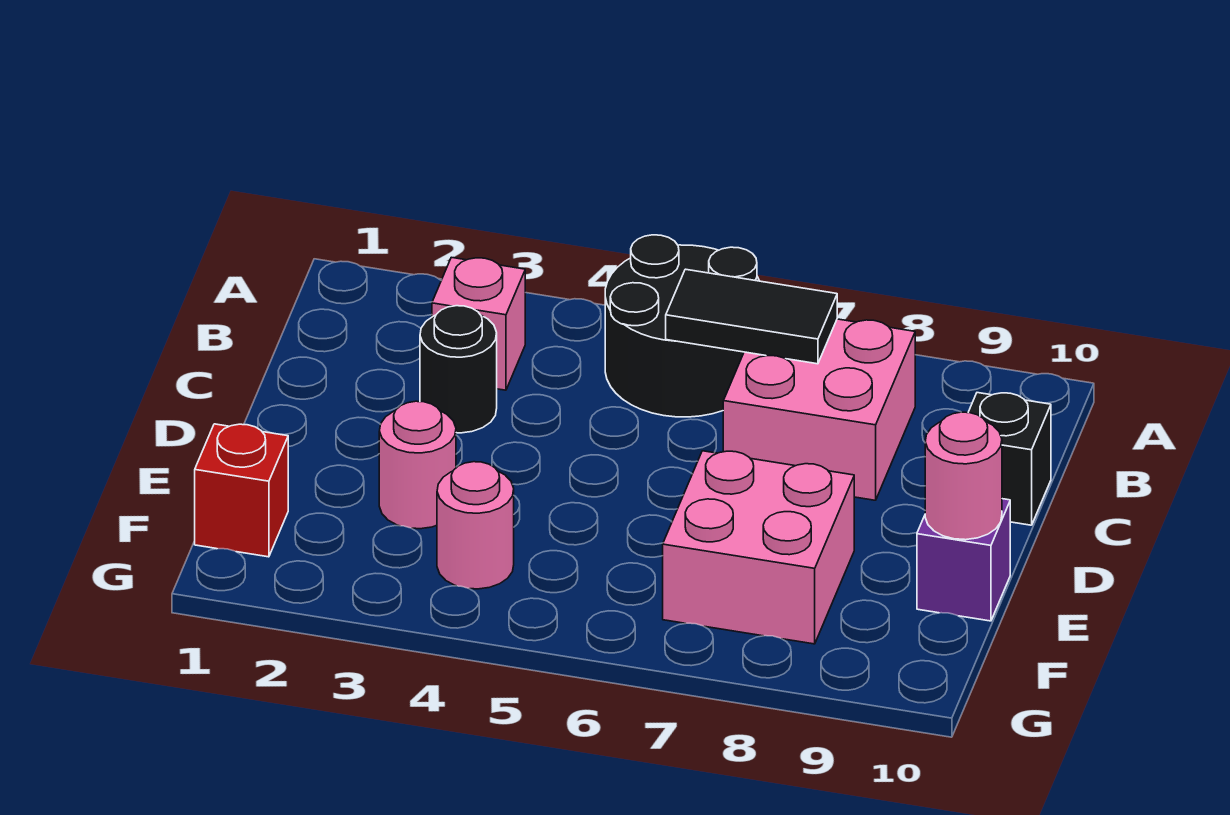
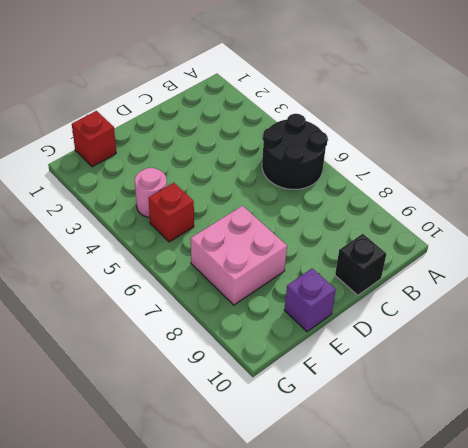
red 1x1 brick [148,183,194,242] -> none
none -> pink 1x1 brick [432,257,525,390]
none -> pink 2x2 brick [723,319,915,500]
none -> black 1x1 round brick [420,306,497,433]

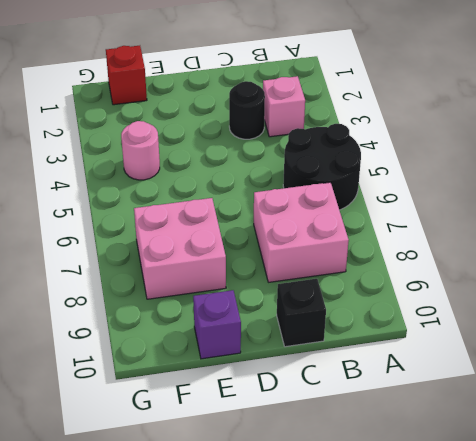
none -> pink 1x1 round brick [379,401,456,529]
none -> black 1x2 tile [666,269,837,364]
none -> pink 1x1 round brick [925,412,1002,540]

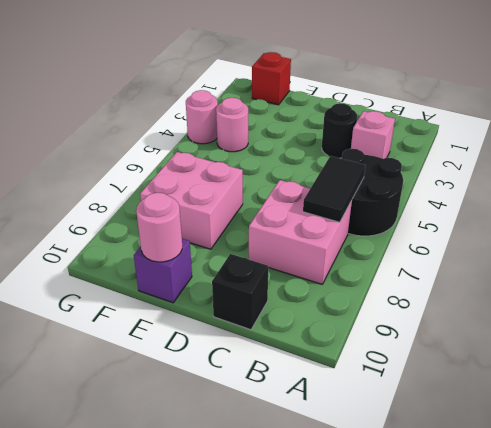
pink 1x1 round brick [186,90,218,144] -> pink 1x1 round brick moved to [379,401,456,529]

